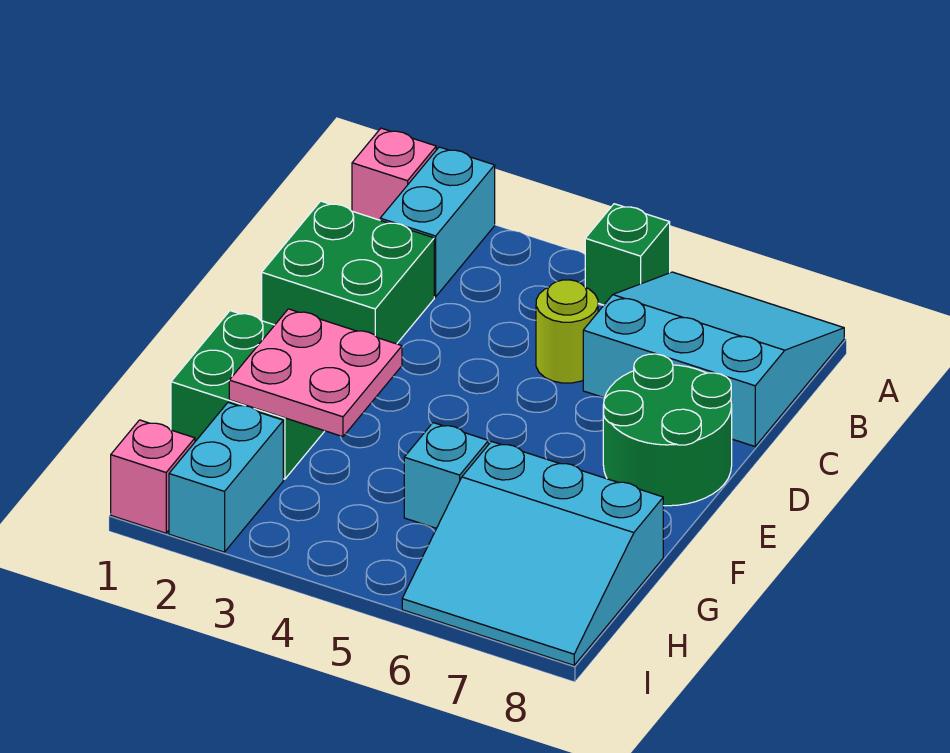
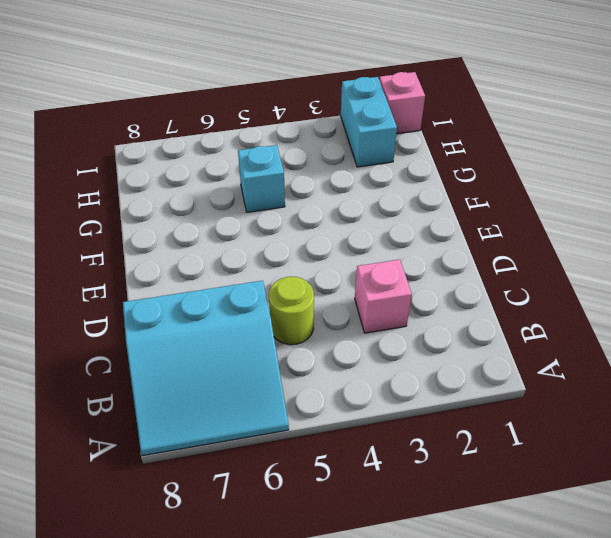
pink 1x1 brick [355,259,412,333] -> pink 1x1 brick moved to [352,128,436,220]
none -> cyan 1x2 brick [380,147,495,297]
none -> green 1x1 brick [585,204,670,305]
none -> green 2x2 brick [262,201,434,344]

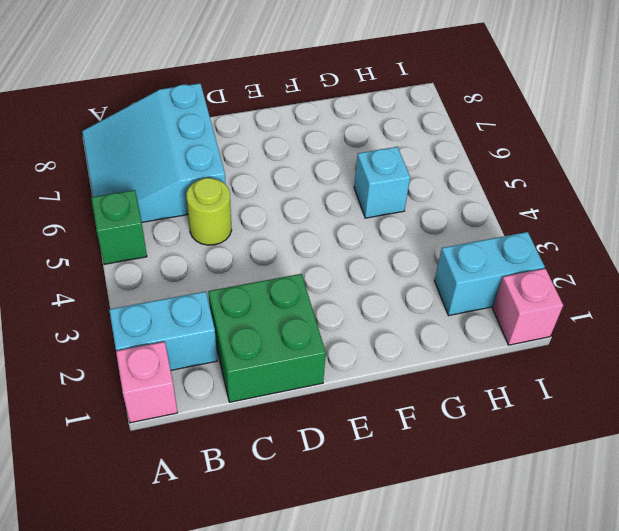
none -> green 2x2 round brick [603,354,732,506]
none -> green 2x2 brick [171,311,324,479]
none -> cyan 3x3 slope [402,441,663,665]

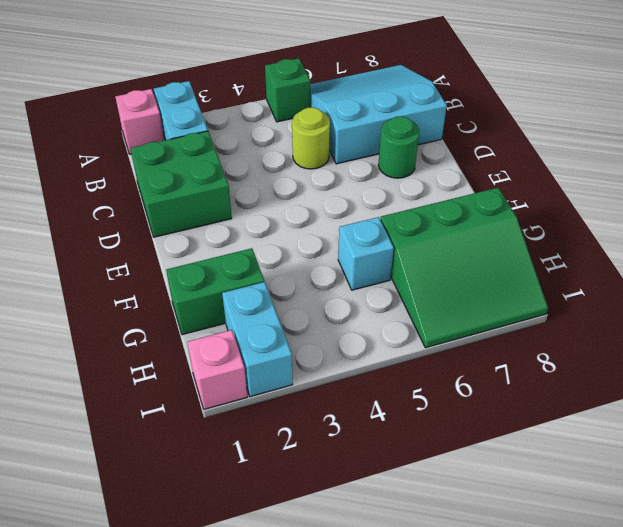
green 1x1 round brick [378,116,419,178] -> green 2x2 round brick [603,354,732,506]
green 1x2 brick [166,248,264,335] -> green 2x2 brick [171,311,324,479]
green 3x3 slope [380,188,548,348] -> cyan 3x3 slope [402,441,663,665]
none -> pink 2x2 plate [229,309,402,437]

